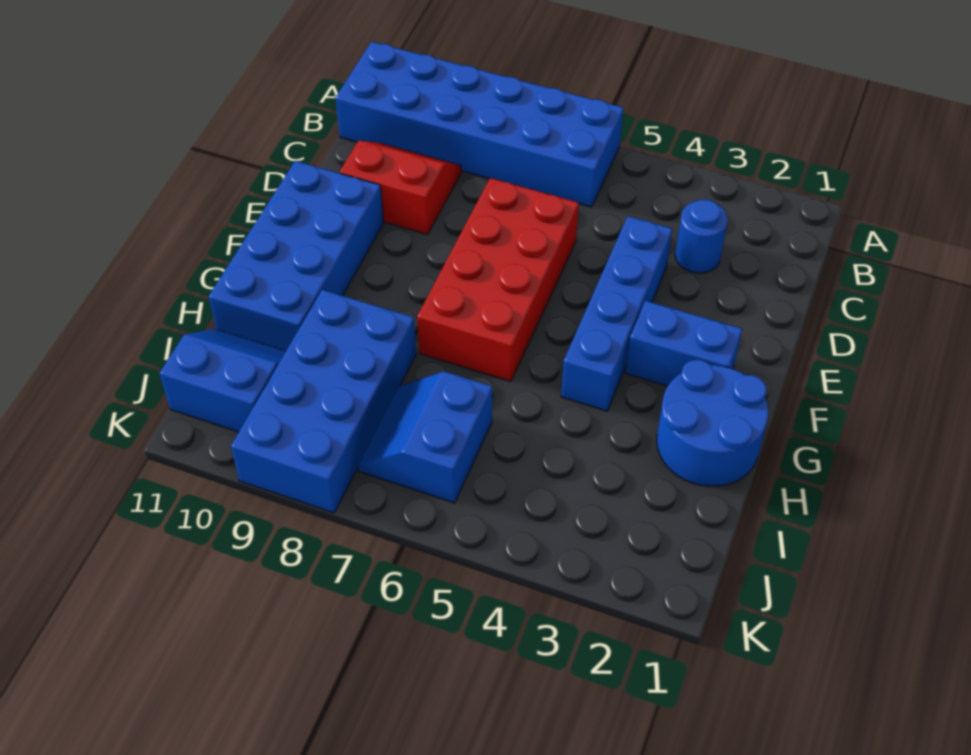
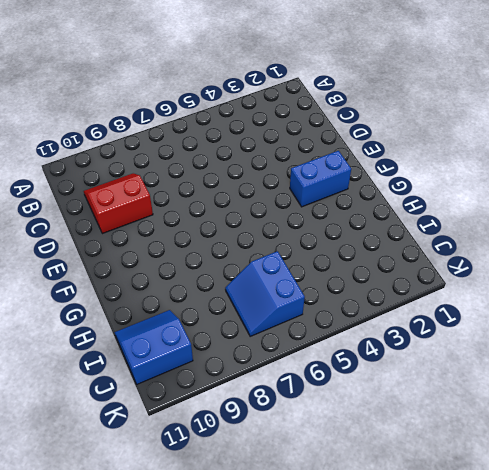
none -> blue 2x6 brick [335,42,624,207]
none -> blue 1x1 round brick [675,200,728,273]

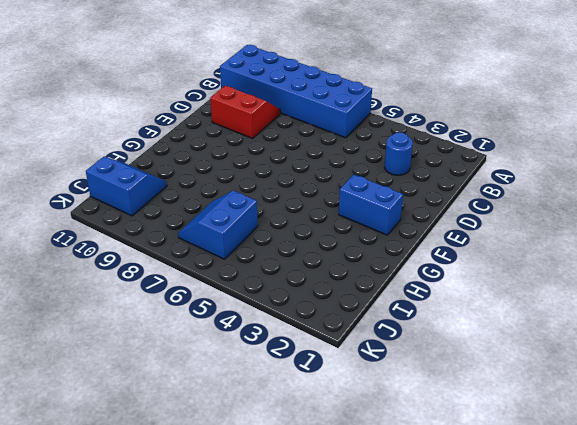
none -> blue 1x4 brick [561,216,672,411]
none -> red 2x4 brick [417,178,579,382]

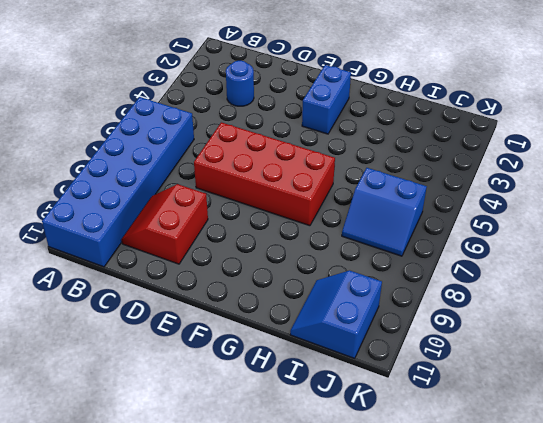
none -> blue 1x4 brick [561,216,672,411]
none -> blue 2x4 brick [209,161,384,351]

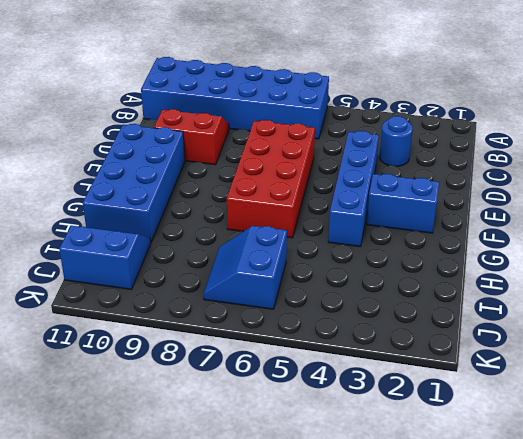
none -> blue 2x2 round brick [657,360,769,486]
none -> blue 2x4 brick [231,290,416,513]

